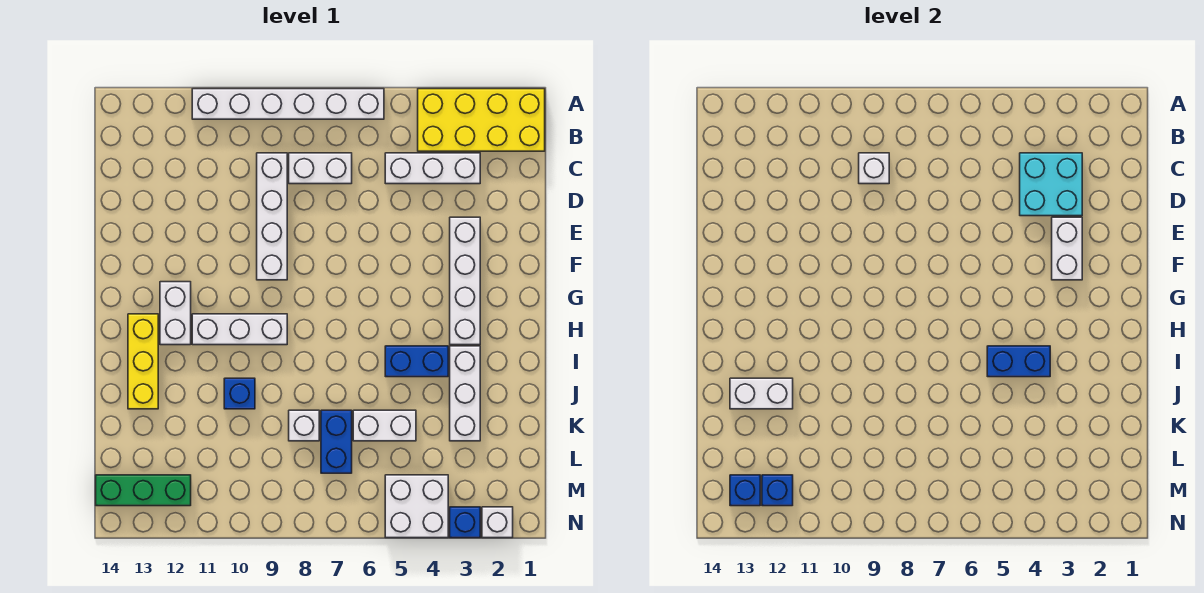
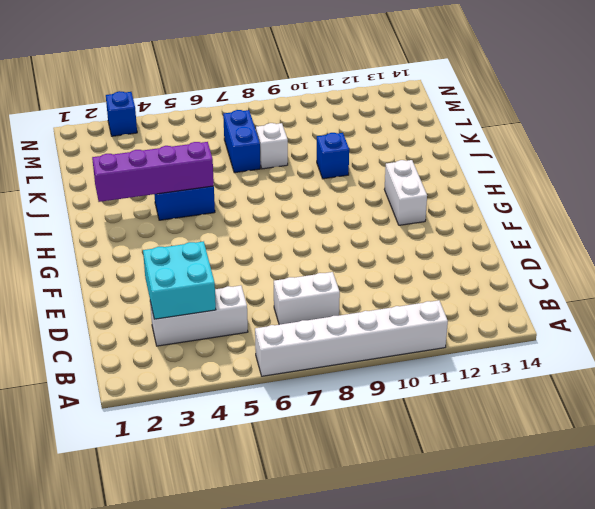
purple 1x4 brick [92,142,214,202] -> blue 1x2 brick [987,346,1050,377]
none -> yellow 2x4 brick [418,89,545,151]
none -> white 1x4 brick [257,153,287,280]
none -> white 1x4 brick [450,217,480,345]

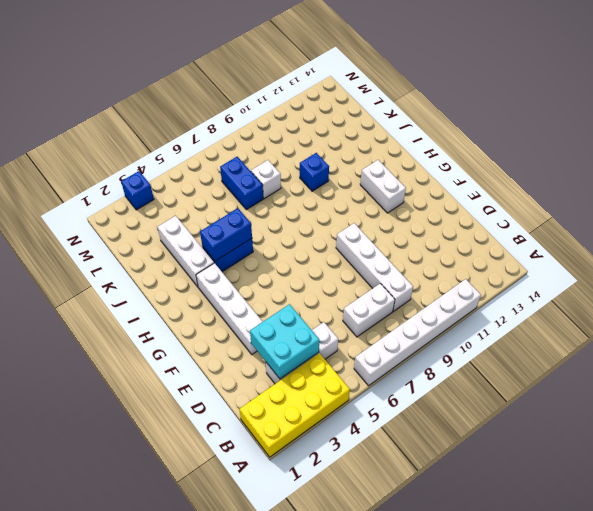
none -> white 1x3 brick [192,314,287,345]
none -> yellow 1x3 brick [128,314,158,409]
none -> white 1x2 brick [353,410,416,441]

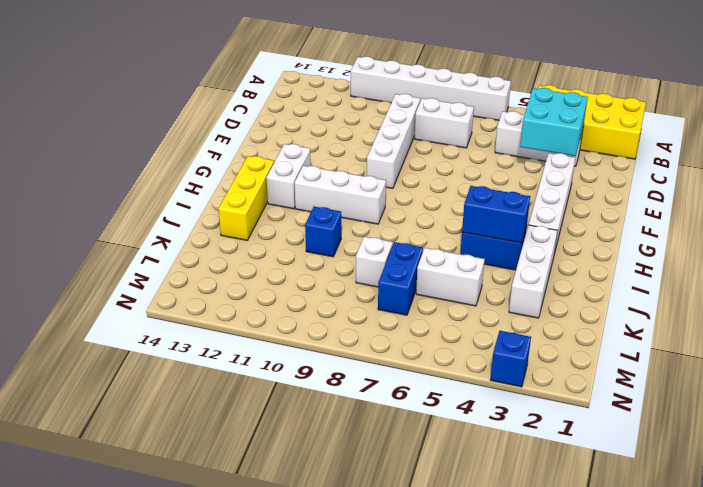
none -> white 2x2 brick [385,475,448,538]
none -> green 1x3 brick [96,475,191,506]
none -> white 1x1 brick [482,507,513,538]

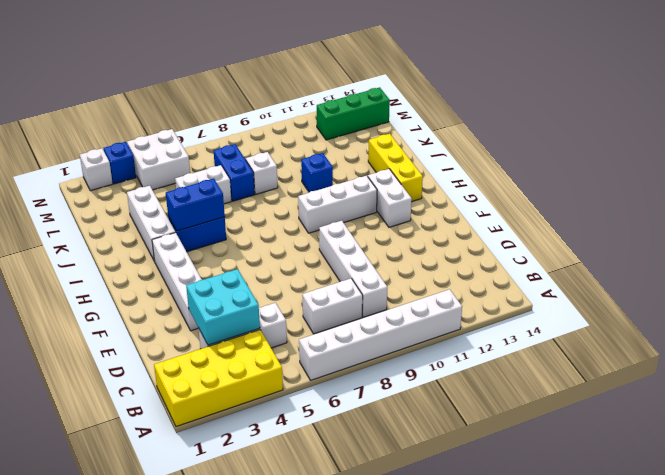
none -> white 1x1 brick [859,153,889,184]
none -> white 1x2 brick [1052,217,1082,280]
none -> white 1x2 brick [730,378,793,409]

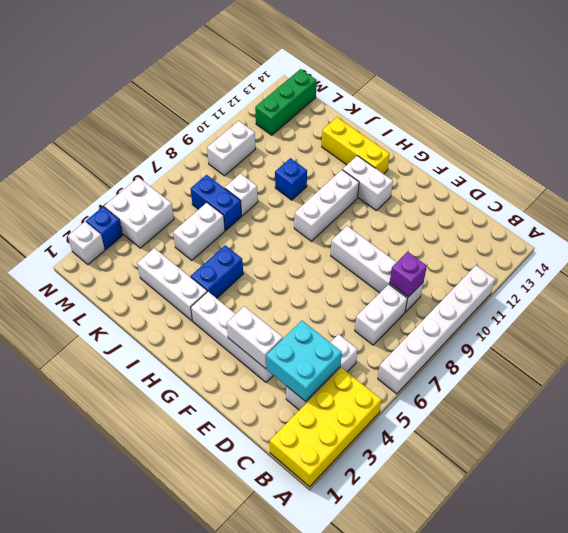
purple 1x1 brick [390,252,427,297] -> white 1x1 brick [859,153,889,184]
white 1x2 brick [207,121,255,176] -> white 1x2 brick moved to [730,378,793,409]
none -> blue 1x2 brick [987,346,1050,377]
none -> blue 1x1 brick [762,475,793,506]
none -> blue 1x1 brick [730,475,760,506]

